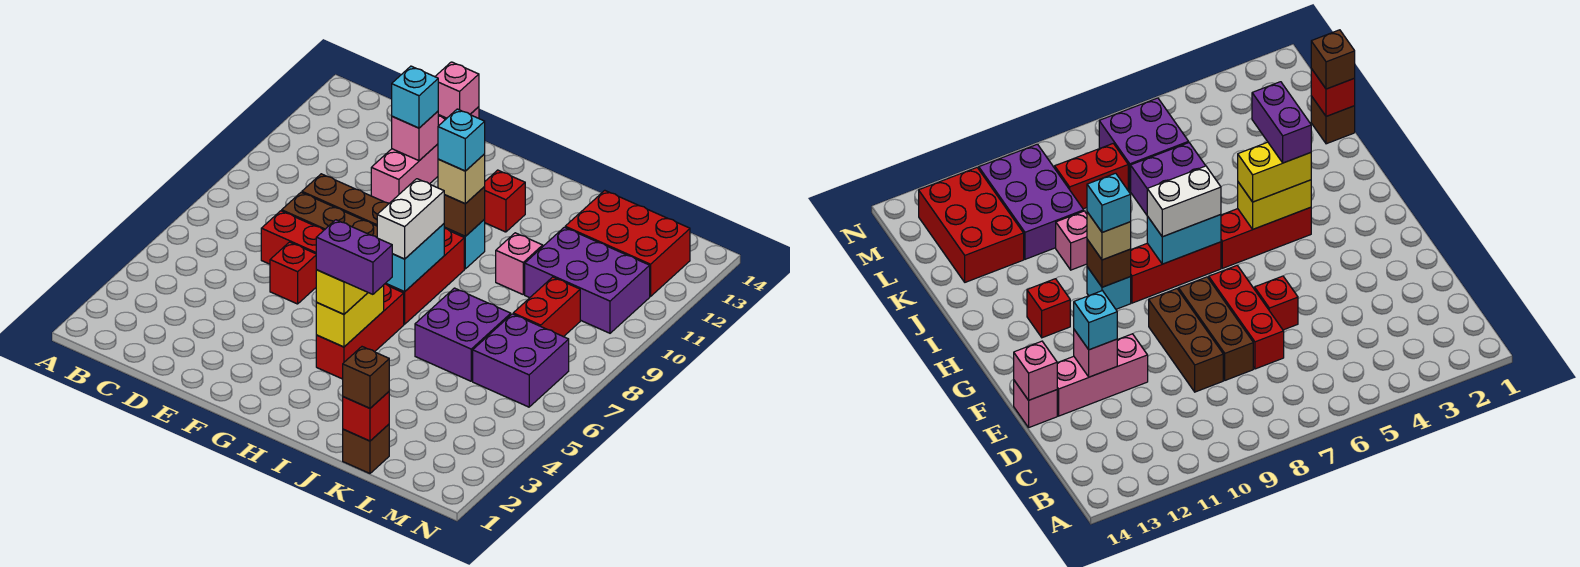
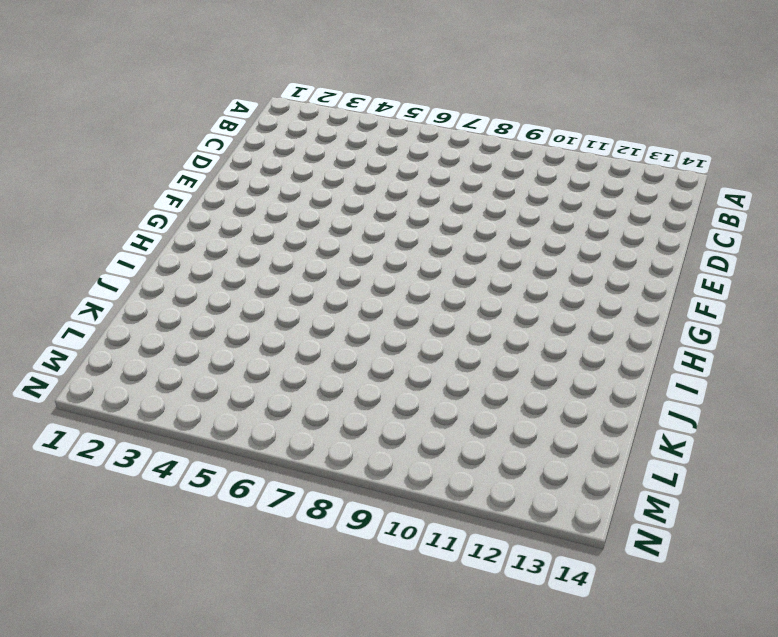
none -> red 1x3 brick [261,211,324,264]
none -> brown 1x3 brick [282,192,377,237]
none -> brown 1x3 brick [302,174,389,226]
none -> red 1x1 brick [270,242,317,304]

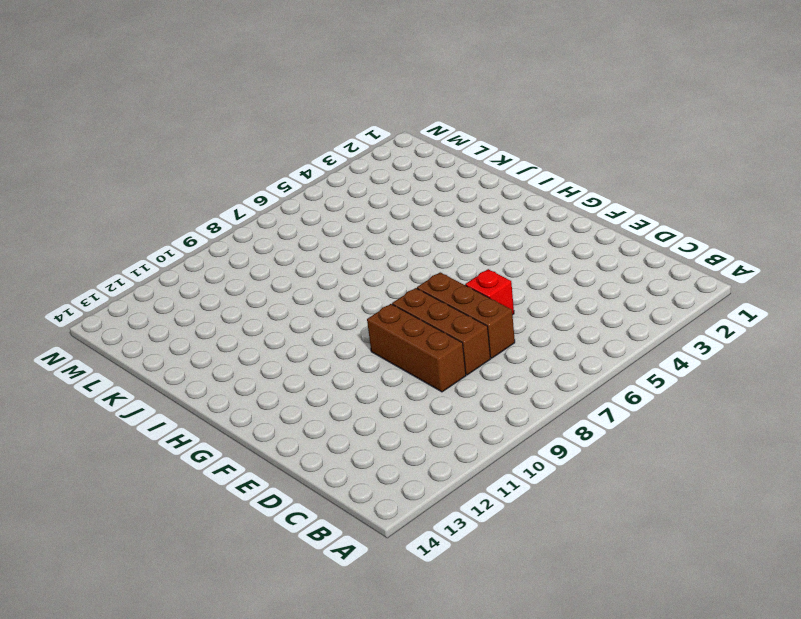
brown 1x3 brick [417,272,515,358] -> red 1x3 brick [261,211,324,264]
none -> pink 1x3 brick [371,116,446,203]
none -> pink 1x1 brick [1014,381,1057,427]
none -> red 1x3 brick [316,284,404,379]
none -> red 1x3 brick [385,228,464,324]

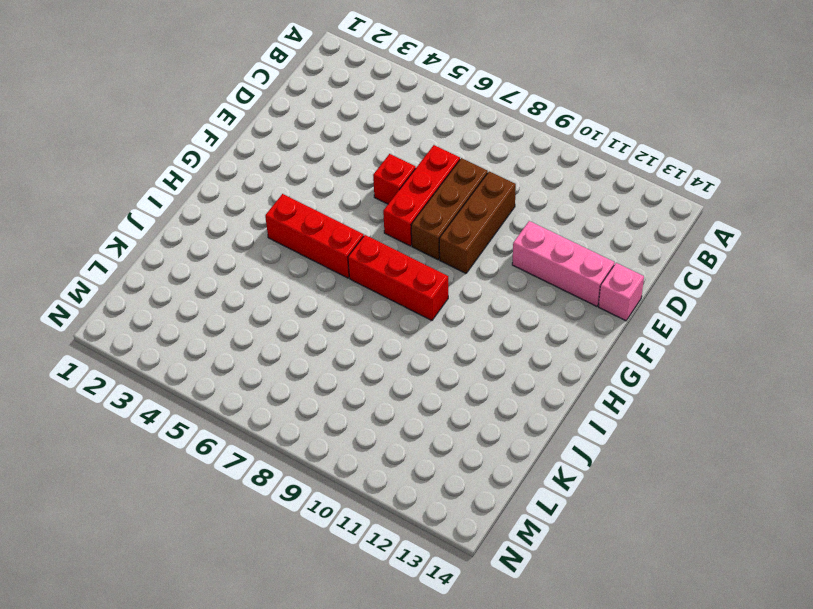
none -> cyan 1x1 brick [444,219,485,269]
none -> red 1x1 brick [484,170,525,232]
none -> purple 2x2 brick [415,288,511,381]
none -> pink 1x1 brick [496,233,543,294]

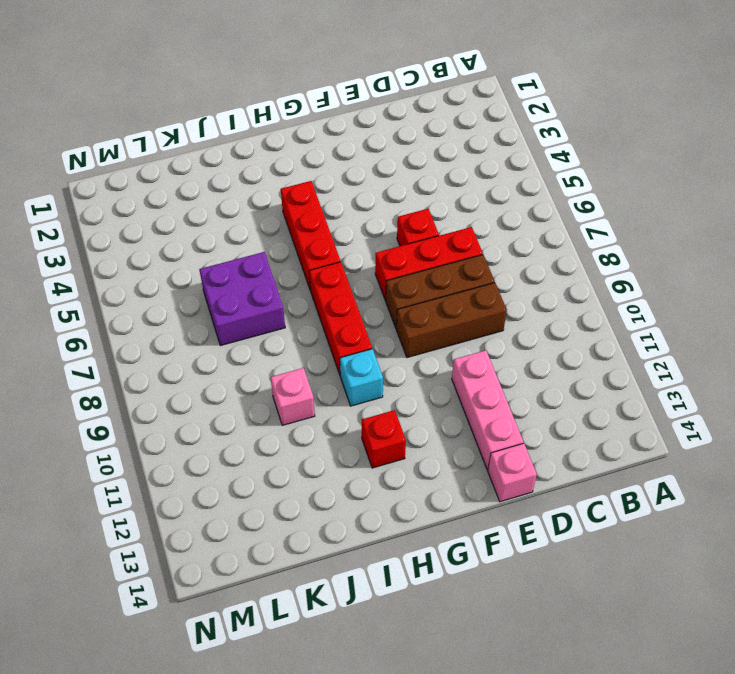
none -> brown 1x1 brick [343,424,389,473]
none -> purple 2x3 brick [525,227,650,333]
none -> red 2x3 brick [565,190,690,296]
none -> purple 2x2 brick [473,314,569,407]

